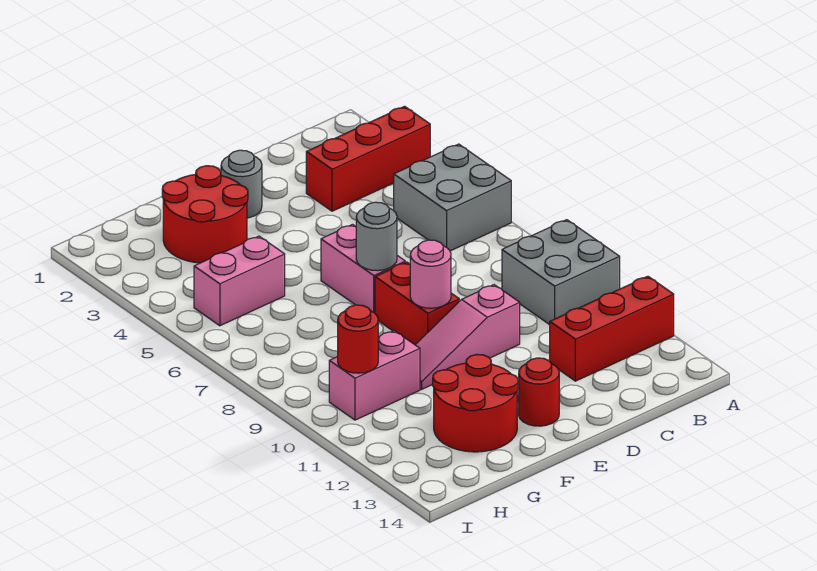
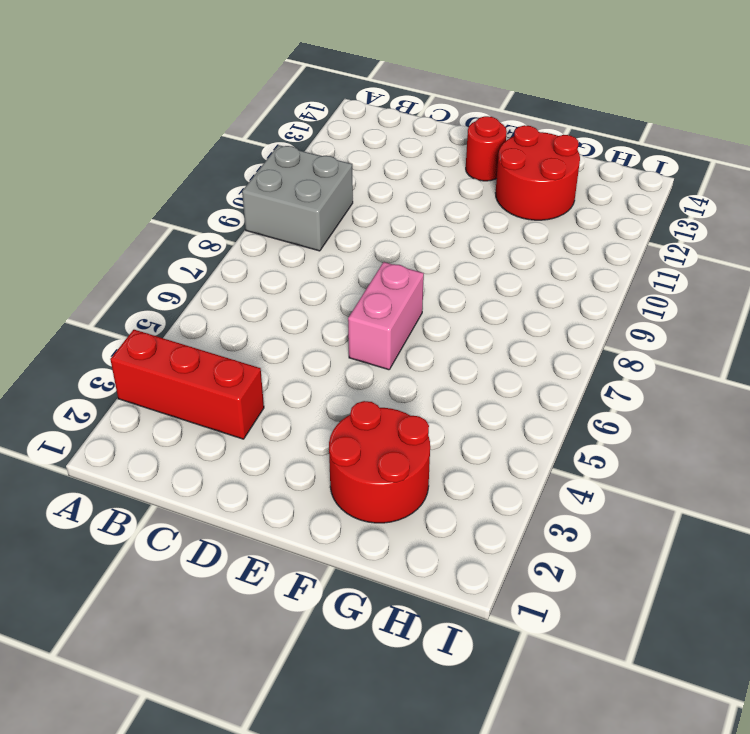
none -> grey 2x2 brick [394,144,511,251]
none -> red 1x3 brick [550,276,674,381]
none -> pink 1x3 slope [416,285,520,389]

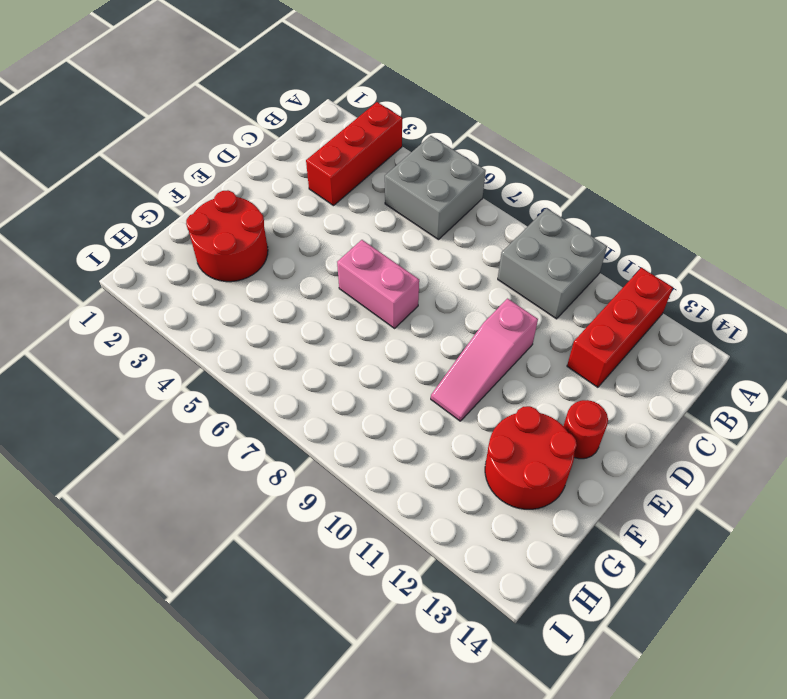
none -> grey 1x1 round brick [221,150,262,218]
none -> red 1x2 brick [375,262,459,345]
none -> pink 1x2 brick [194,236,285,326]

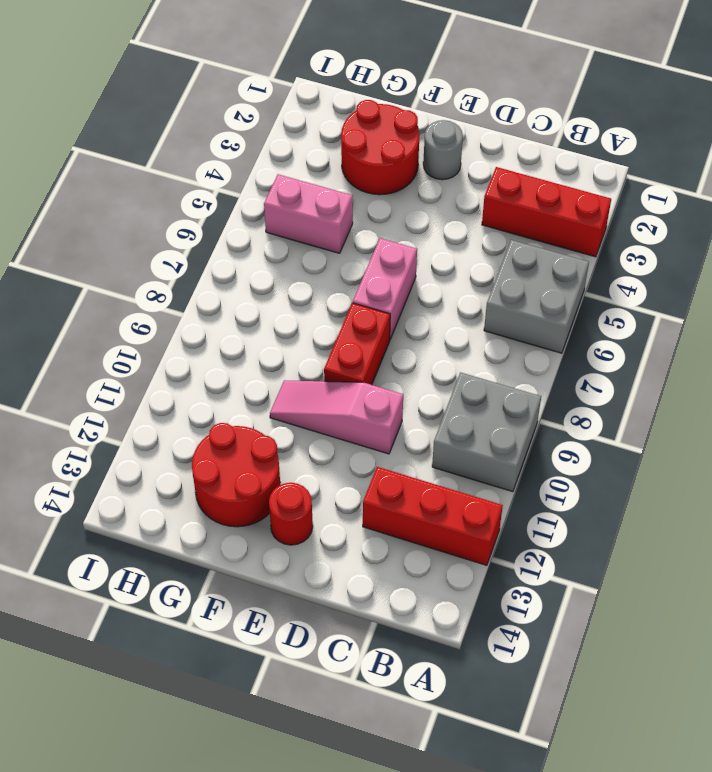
none -> pink 1x2 brick [329,331,420,420]
none -> grey 1x1 round brick [356,202,397,271]
none -> pink 1x1 round brick [410,240,451,308]

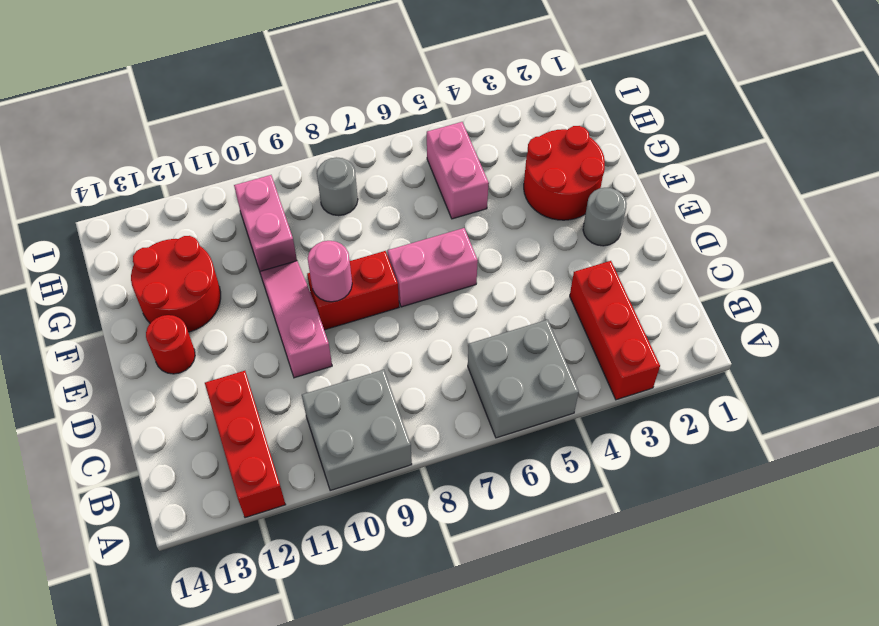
grey 1x1 round brick [317,157,358,216] -> grey 1x1 round brick moved to [356,202,397,271]
none -> red 1x1 round brick [338,305,378,373]

